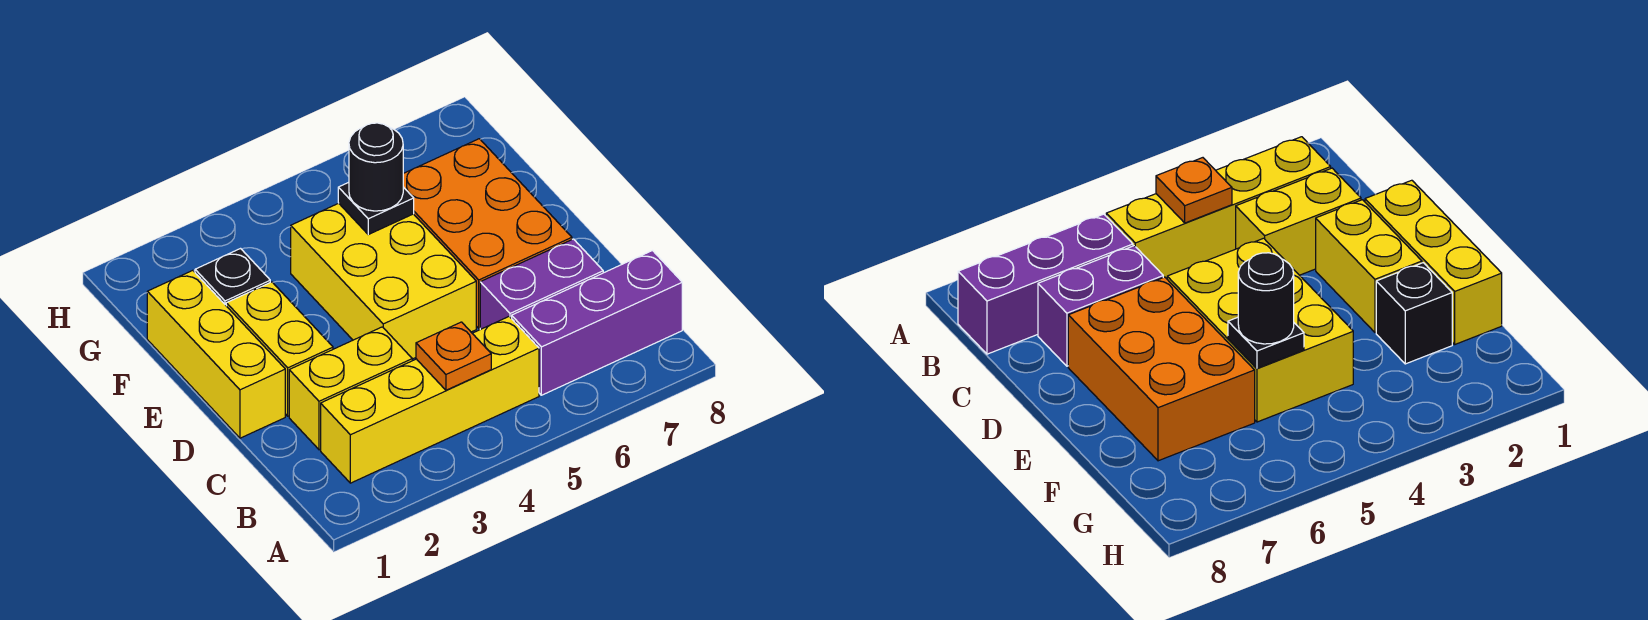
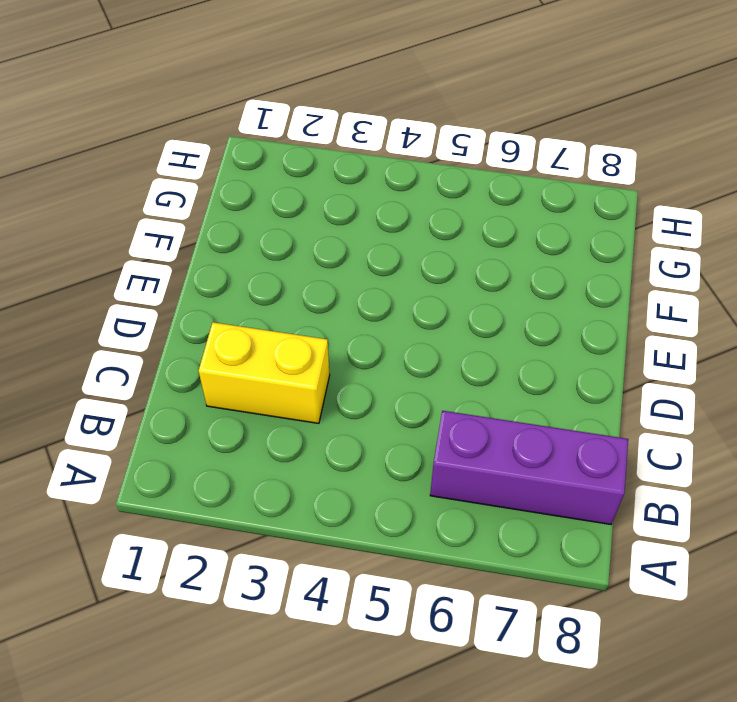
none -> yellow 1x4 brick [321,317,539,483]
none -> purple 1x2 brick [480,239,603,329]
none -> yellow 1x3 brick [147,270,285,438]

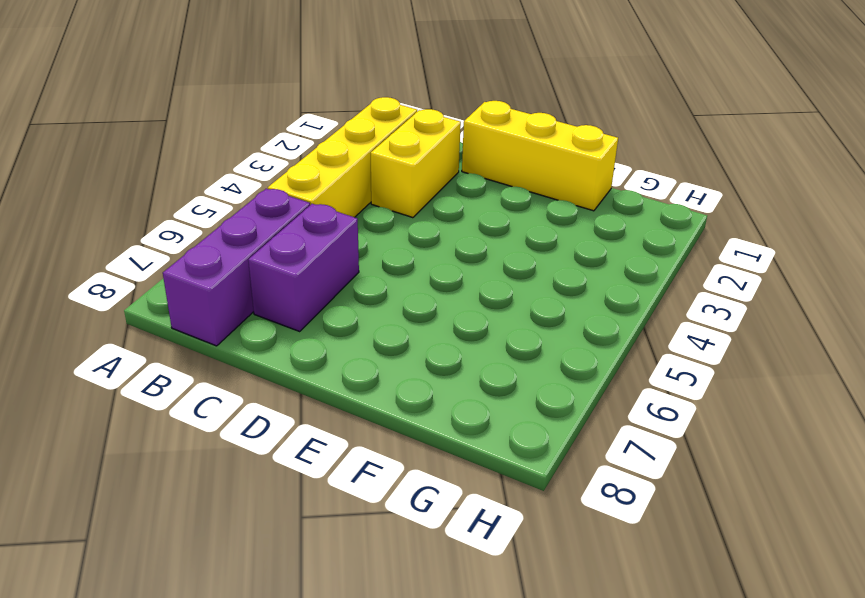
none -> yellow 1x2 brick [226,282,333,416]
none -> yellow 2x3 brick [291,203,476,359]
none -> orange 2x3 brick [403,139,572,328]

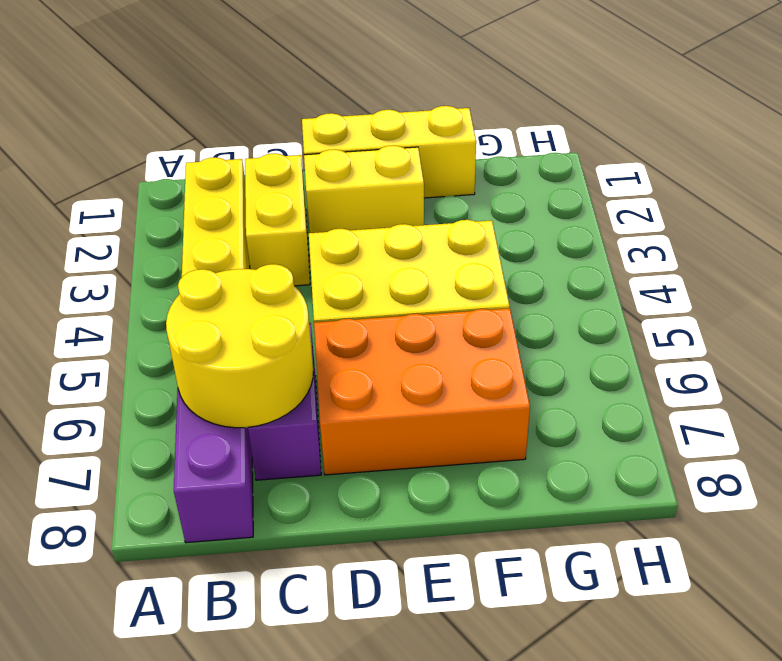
yellow 2x2 round brick [166,264,313,428] -> none
none -> black 1x1 brick [195,249,270,305]
none -> orange 1x1 plate [416,322,491,390]
none -> black 1x1 plate [338,182,414,234]

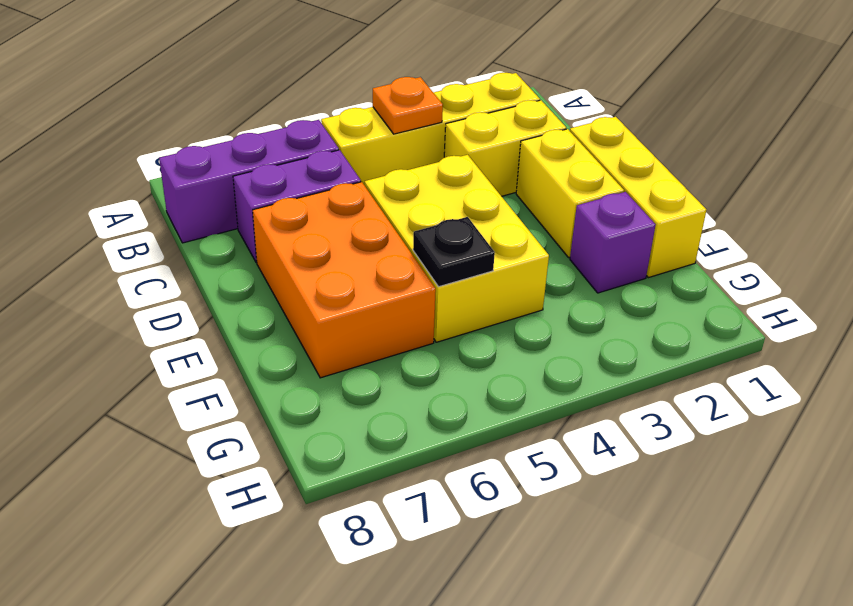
purple 1x1 brick [570,192,656,293] -> black 1x1 brick [195,249,270,305]
none -> black 1x1 round brick [349,123,403,211]

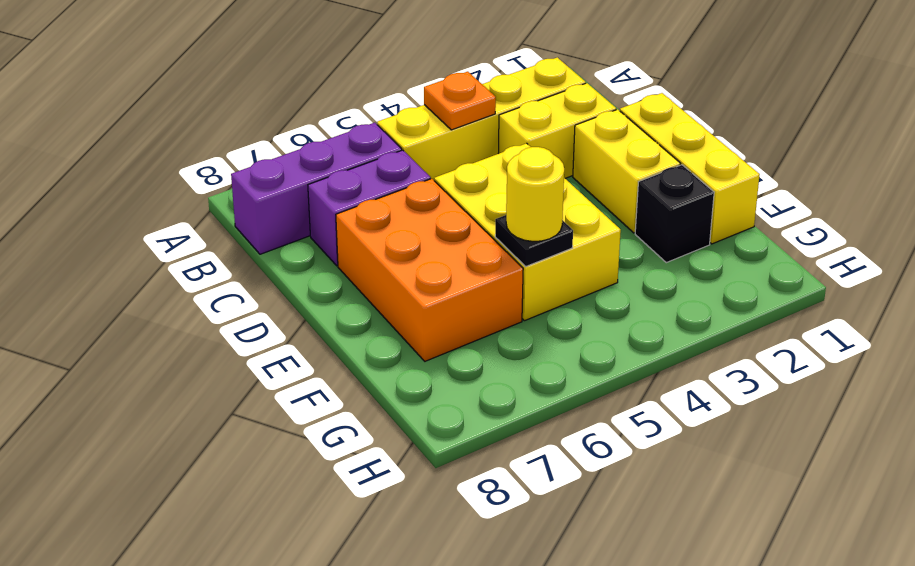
yellow 1x1 round brick [506,147,564,241] -> black 1x1 round brick [349,123,403,211]

